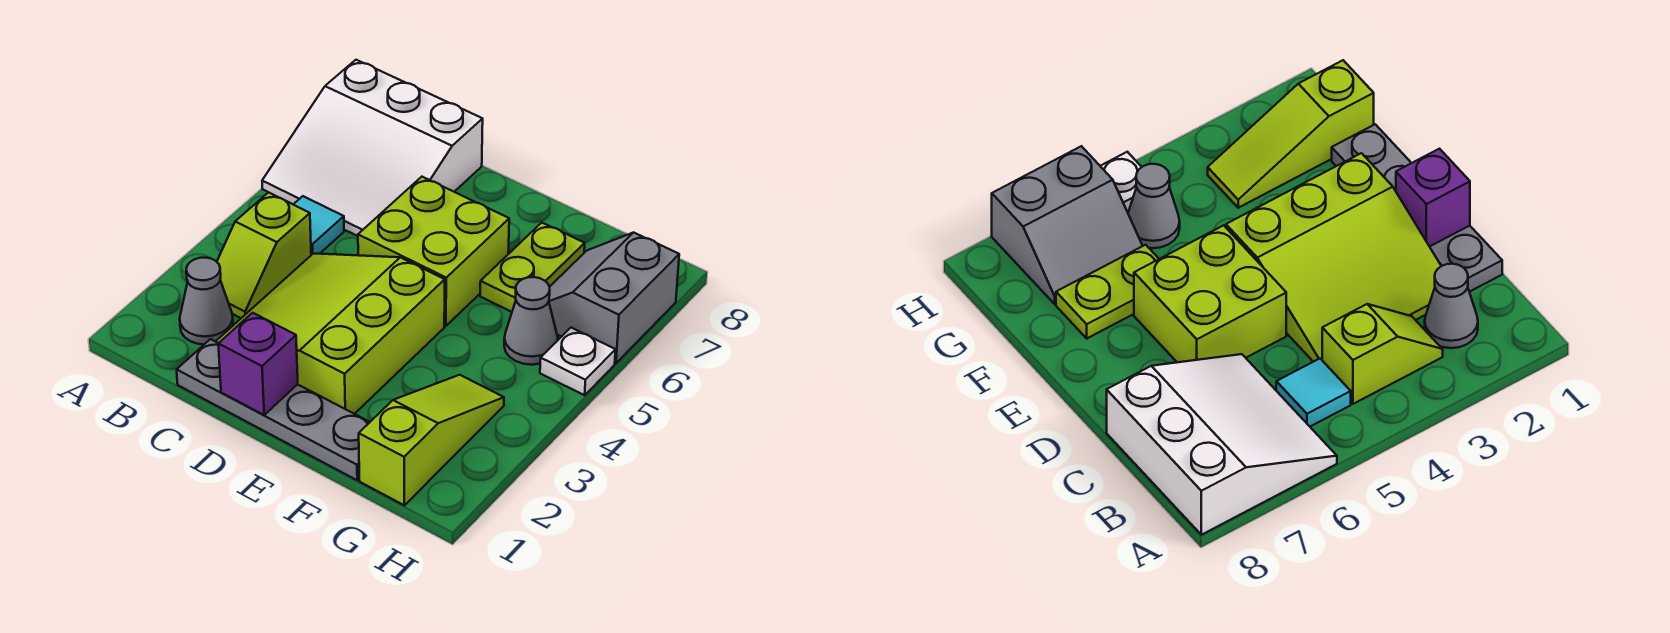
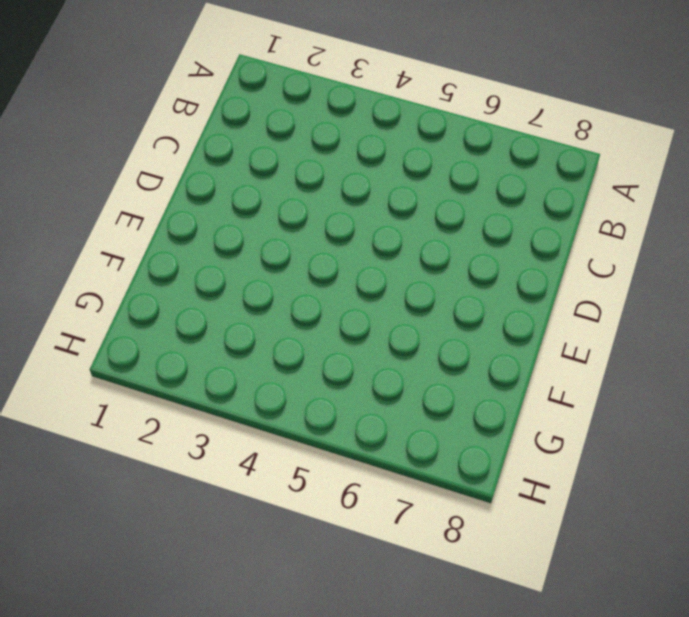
none -> white 3x3 slope [262,60,483,236]
none -> grey 1x1 cone [180,258,233,344]
none -> lime 1x2 slope [217,192,311,318]

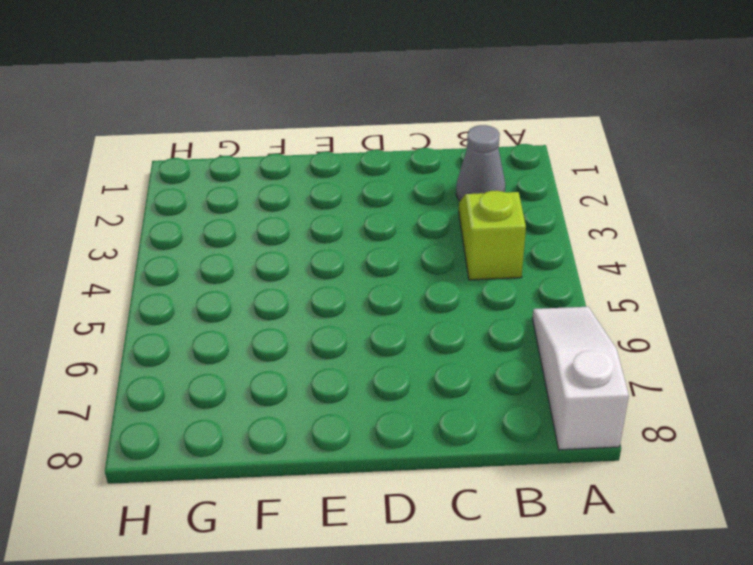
white 1x3 slope [532,307,629,450] -> white 3x3 slope [262,60,483,236]
none -> cyan 1x1 tile [293,196,344,255]
none -> grey 1x4 plate [177,339,370,480]
none -> lime 3x3 slope [216,254,445,414]

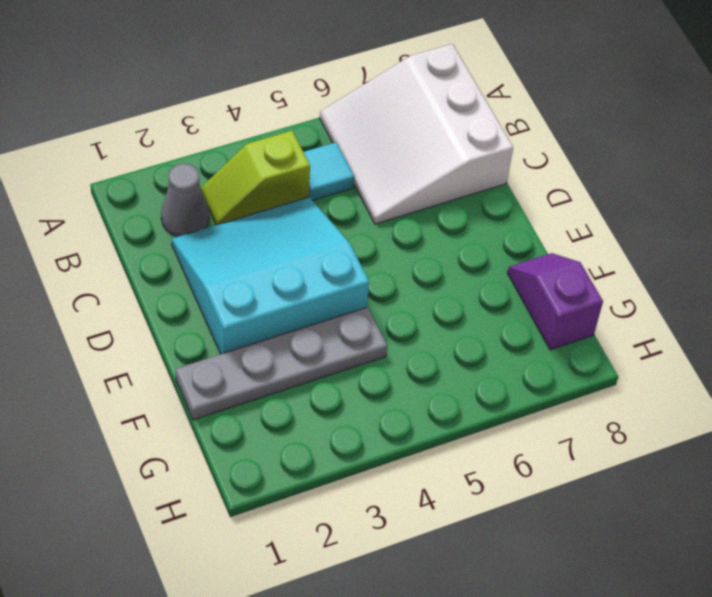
cyan 3x3 slope [172,197,369,354] -> lime 3x3 slope [216,254,445,414]
grey 1x4 plate [175,307,387,420] -> grey 1x4 plate turned to [177,339,370,480]
purple 1x2 slope [507,253,603,350] -> none
none -> lime 2x2 brick [358,177,509,326]
none -> lime 1x2 plate [480,223,585,312]
none -> lime 1x3 slope [359,375,504,505]

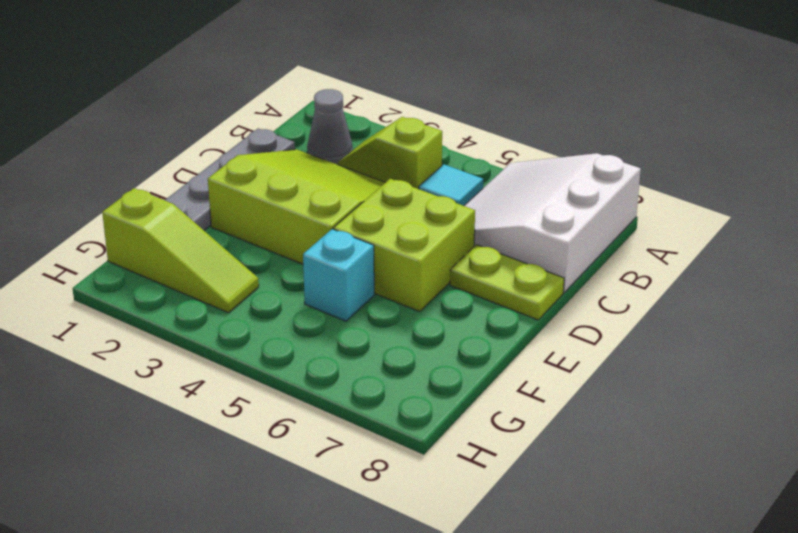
lime 1x2 plate [450,245,564,320] -> lime 1x2 plate moved to [480,223,585,312]
cyan 1x1 brick [303,229,374,321] -> none
none -> grey 1x1 cone [504,277,558,365]
none -> grey 2x2 slope [549,233,679,363]
none -> white 1x1 plate [540,328,615,395]

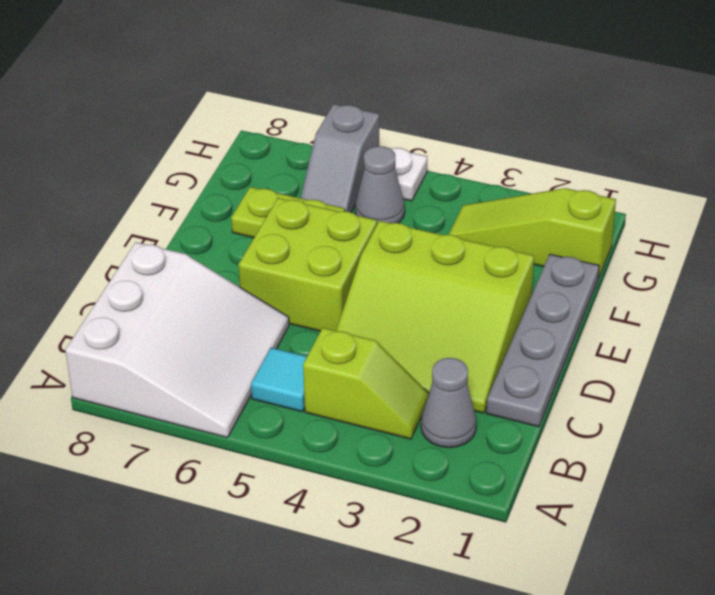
grey 1x2 slope [301,104,379,212] -> grey 2x2 slope [549,233,679,363]
none -> purple 1x1 brick [218,313,298,415]

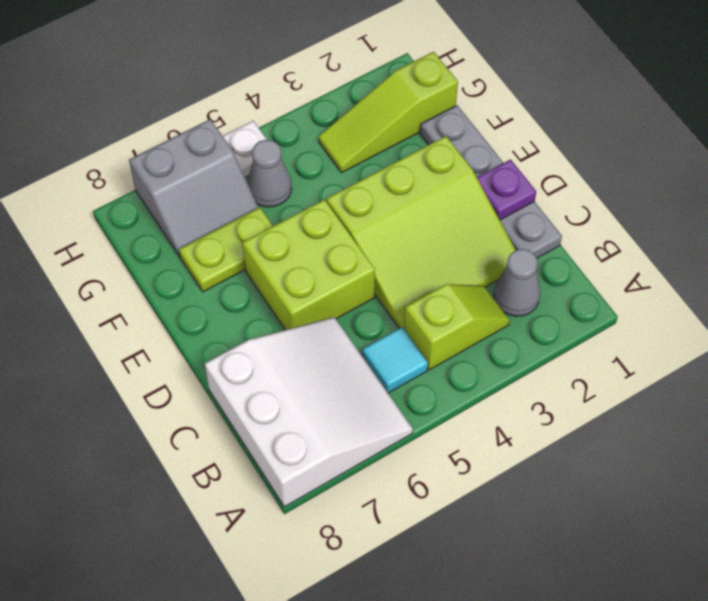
purple 1x1 plate [477,160,536,220] -> purple 1x1 brick [218,313,298,415]

